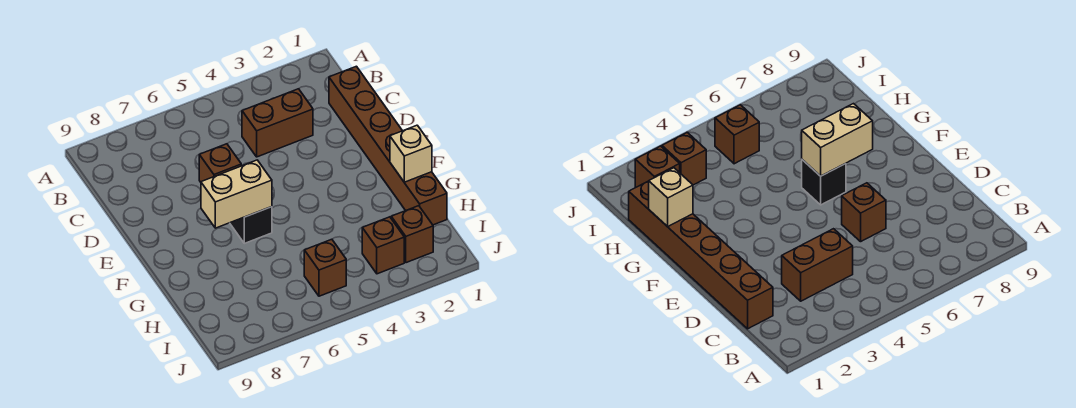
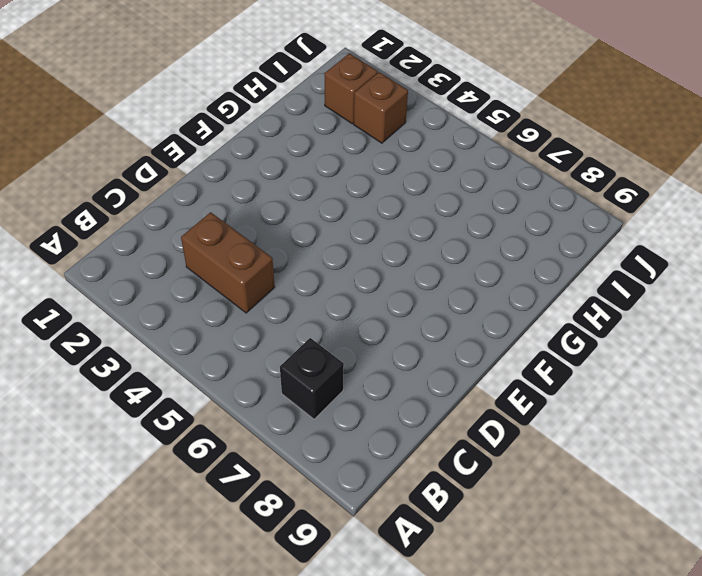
black 1x1 brick [280,338,344,419] -> black 1x1 brick moved to [230,207,272,243]
none -> brown 1x6 brick [329,66,447,225]
none -> brown 1x1 brick [199,144,241,182]

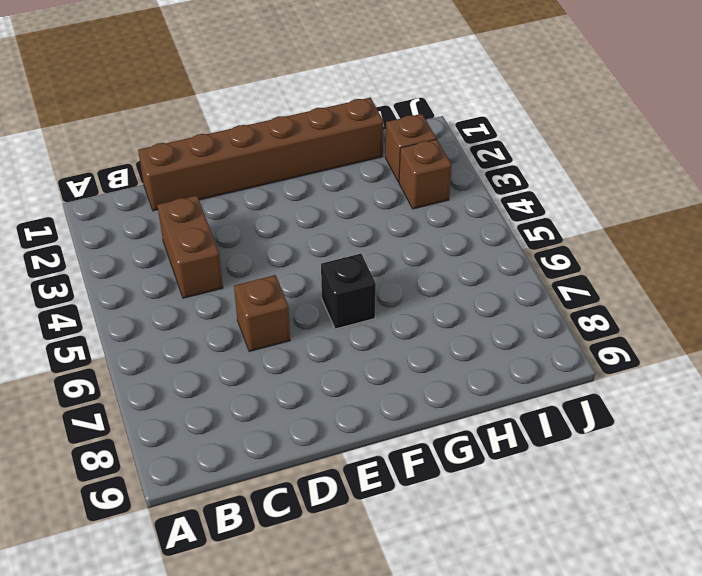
none -> brown 1x1 brick [304,239,346,296]
none -> tan 1x2 brick [201,160,272,228]

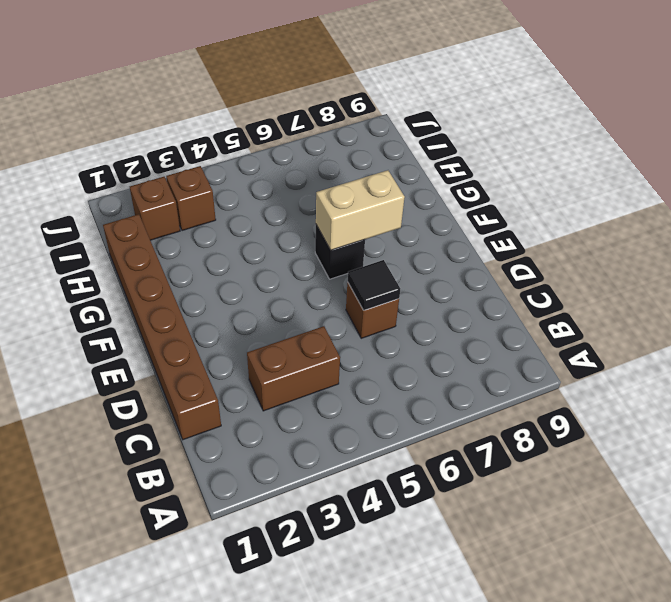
black 1x1 tile [348,260,400,310] -> none
none -> brown 1x1 brick [304,239,346,296]
none -> tan 1x1 brick [390,125,432,182]

